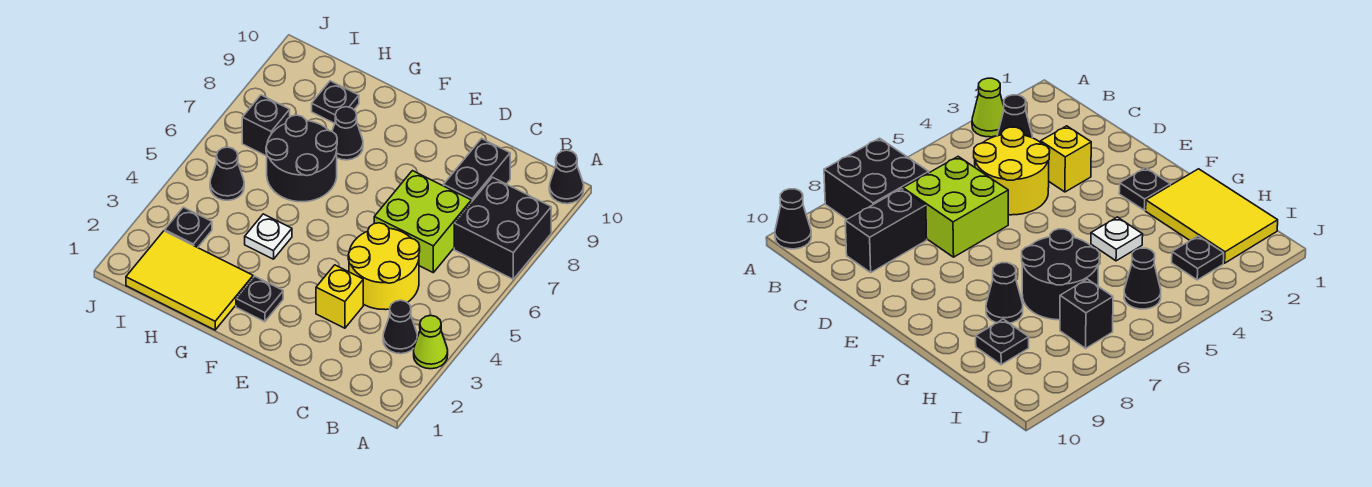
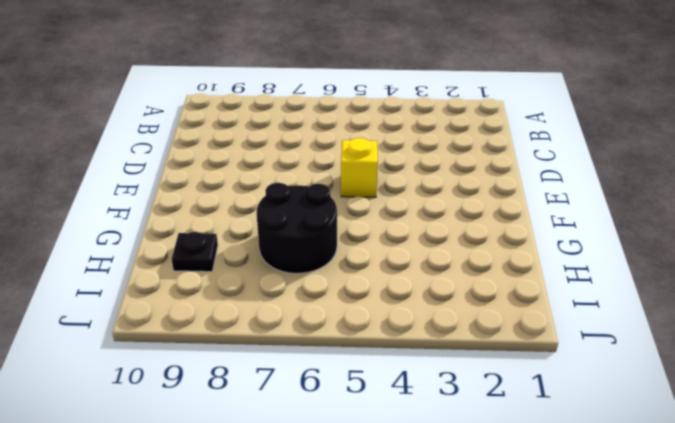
yellow 1x1 brick [341,138,378,197] -> yellow 1x1 brick moved to [316,265,363,328]
none -> lime 1x1 cone [414,316,448,369]
none -> black 2x2 brick [454,177,551,279]
none -> black 1x1 cone [549,150,584,204]

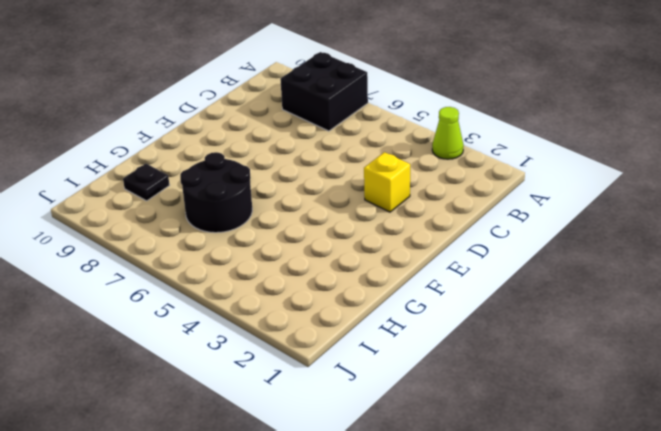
none -> black 1x1 cone [549,150,584,204]
none -> black 1x1 cone [383,300,417,354]
none -> yellow 2x2 round brick [348,223,420,310]

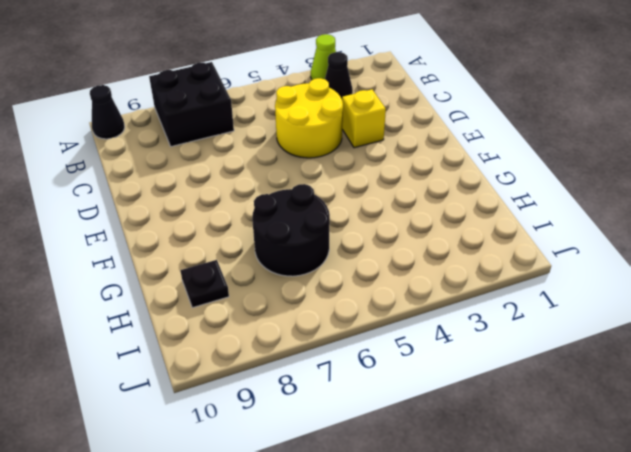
none -> lime 2x2 brick [374,171,471,272]
none -> black 1x2 brick [444,139,510,202]
none -> black 1x1 plate [236,276,283,322]

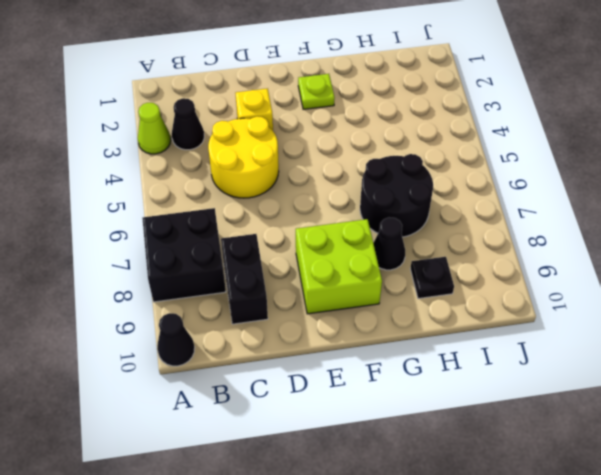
lime 2x2 brick [296,219,382,314] -> lime 2x2 brick moved to [374,171,471,272]
lime 1x1 plate [298,74,335,109] -> black 1x1 plate [236,276,283,322]
none -> yellow 2x3 tile [126,231,253,330]
none -> white 1x1 plate [245,214,292,259]
none -> black 1x1 plate [165,207,212,248]

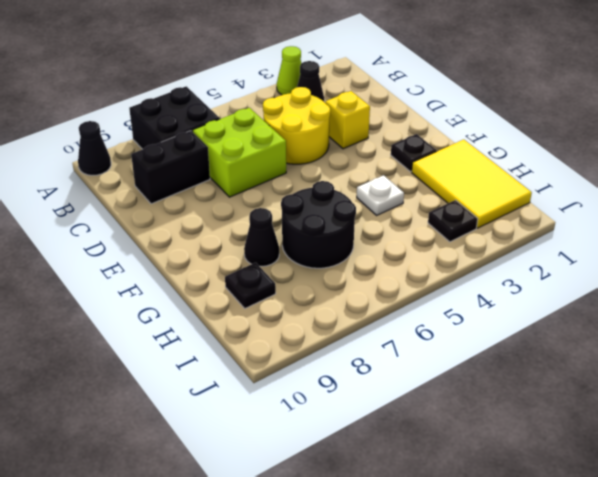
none -> black 1x1 cone [210,147,244,200]
none -> black 1x1 brick [242,95,290,156]

